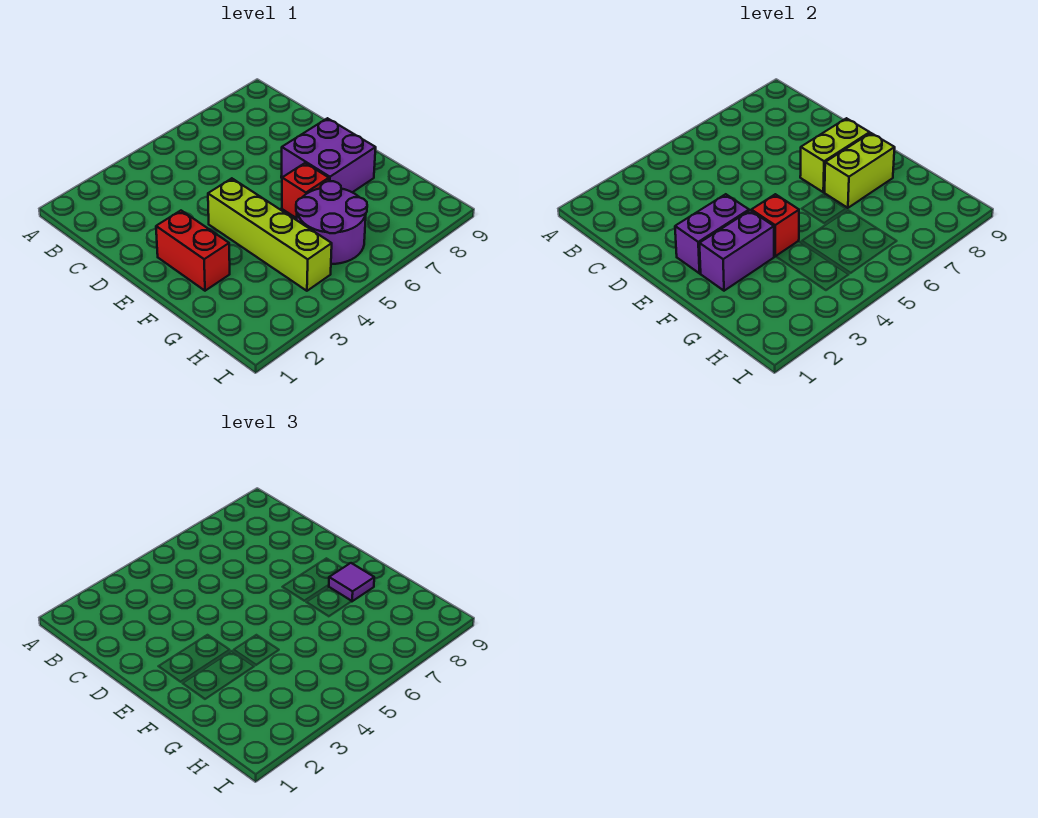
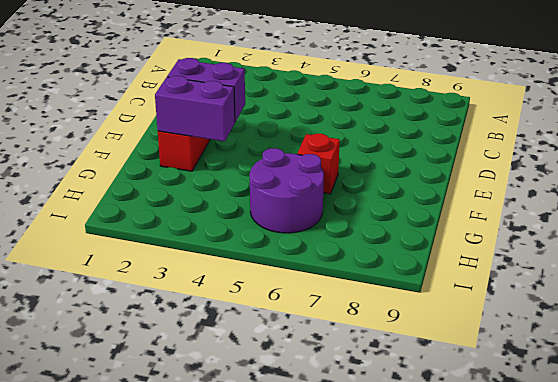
none -> lime 1x4 brick [208,178,332,291]
none -> purple 2x2 brick [281,118,376,192]

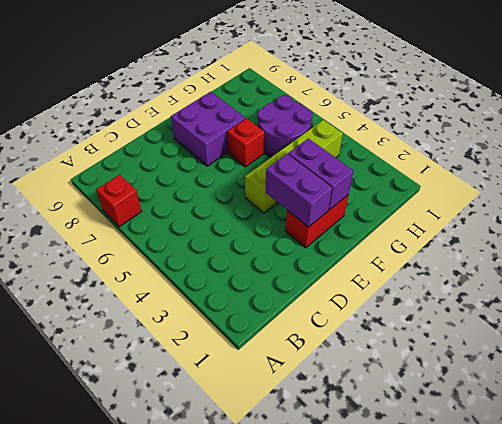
red 1x1 brick [96,175,142,227] -> red 1x1 brick moved to [751,194,799,256]
none -> lime 1x2 brick [800,118,870,192]
none -> lime 1x2 brick [824,133,895,208]

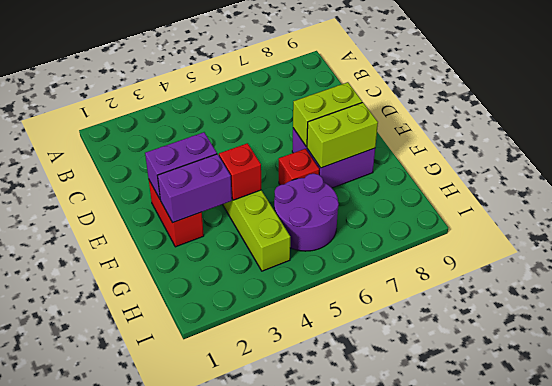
none -> purple 1x1 tile [329,563,374,601]

